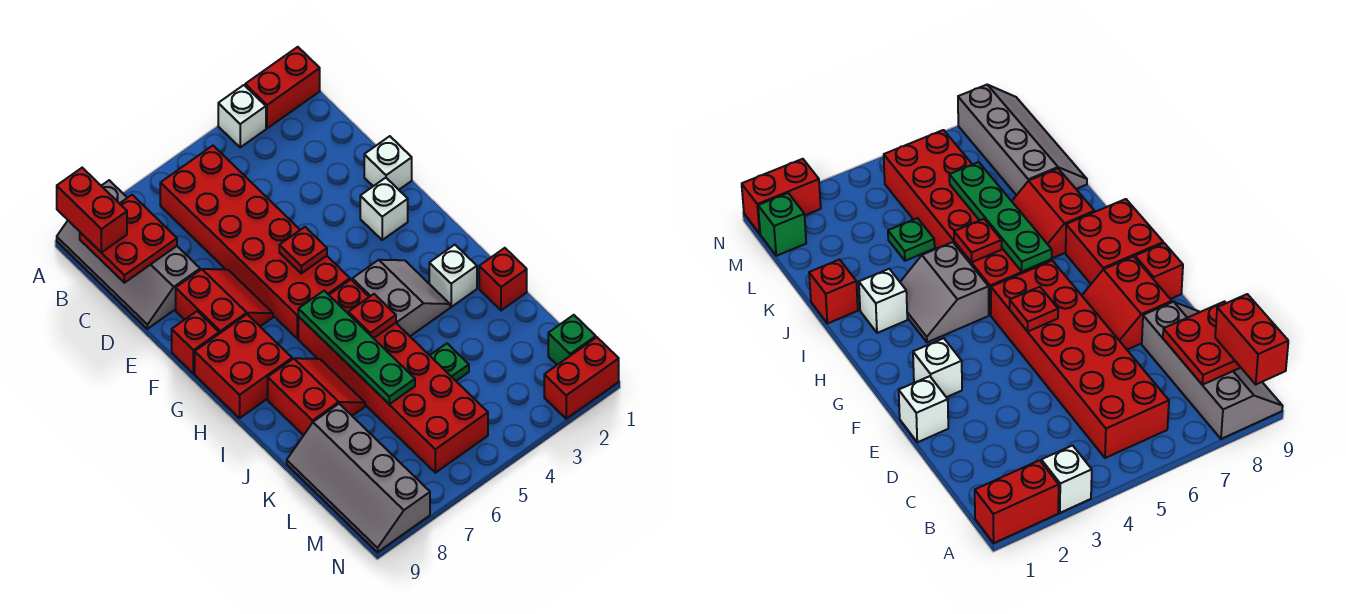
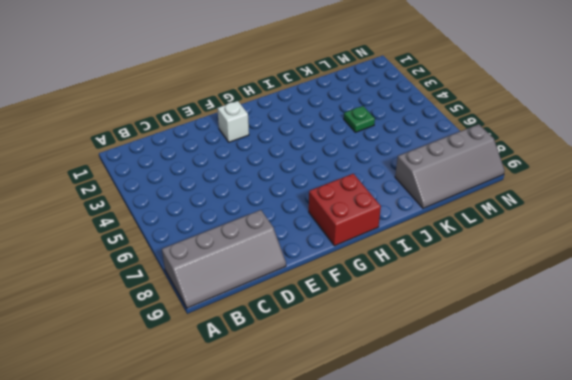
none -> red 1x2 brick [245,47,320,128]
none -> white 1x1 brick [218,85,266,147]
none -> red 2x6 brick [160,146,350,339]

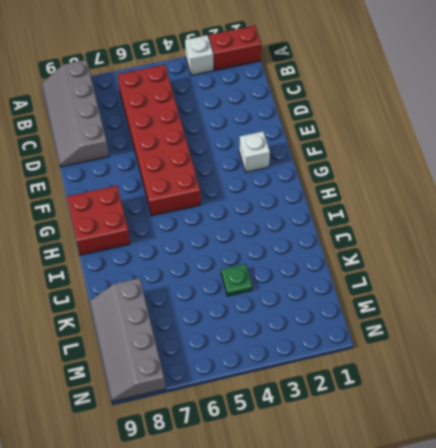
none -> white 1x1 brick [364,136,412,190]
none -> red 2x2 slope [176,269,273,334]
none -> red 1x1 brick [172,311,219,374]

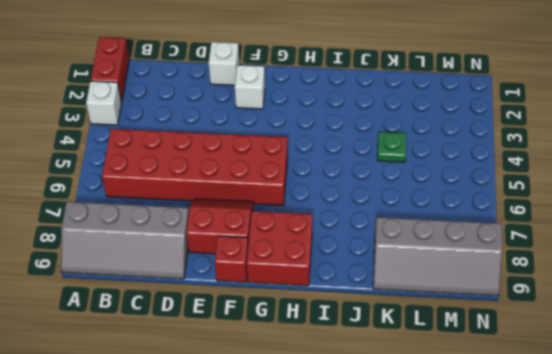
none -> grey 2x2 slope [352,260,450,336]
none -> red 2x6 brick [298,280,488,473]
none -> white 1x1 brick [429,245,477,307]

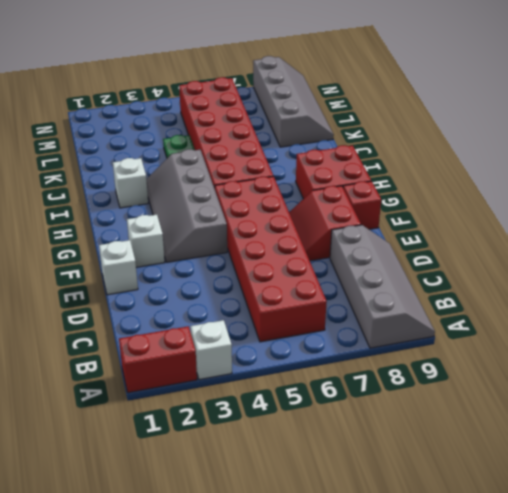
grey 2x4 slope [146,149,227,262] -> grey 2x2 slope [352,260,450,336]
none -> red 2x2 slope [268,358,365,435]
none -> red 1x1 brick [479,248,527,310]
none -> green 1x1 brick [548,315,596,365]

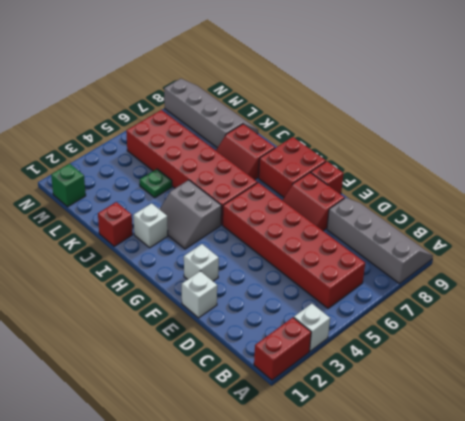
none -> red 1x2 brick [544,337,619,419]
none -> red 2x2 plate [80,195,177,283]
none -> red 1x1 plate [279,227,327,273]

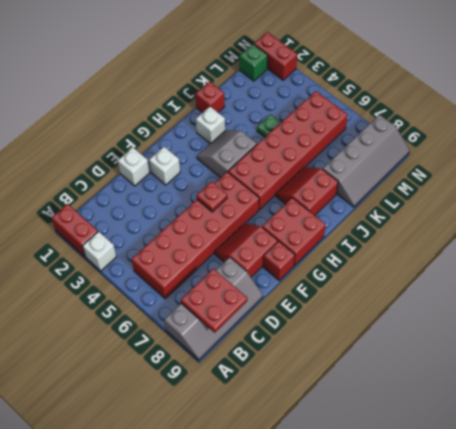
none -> green 1x4 plate [298,291,415,404]
none -> red 1x1 plate [348,294,396,338]
none -> red 1x2 brick [57,168,127,252]

